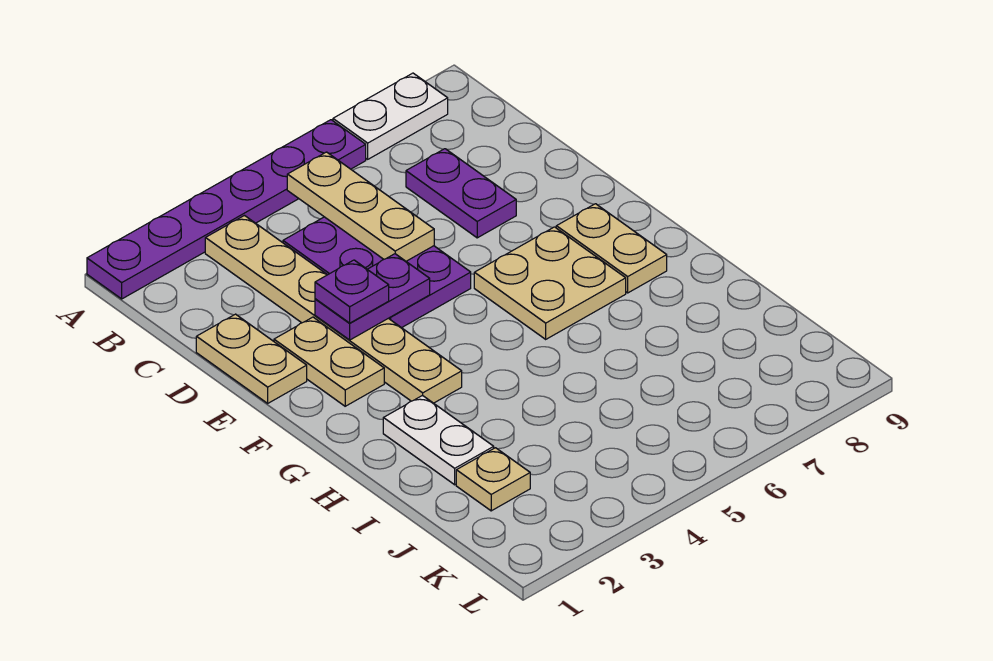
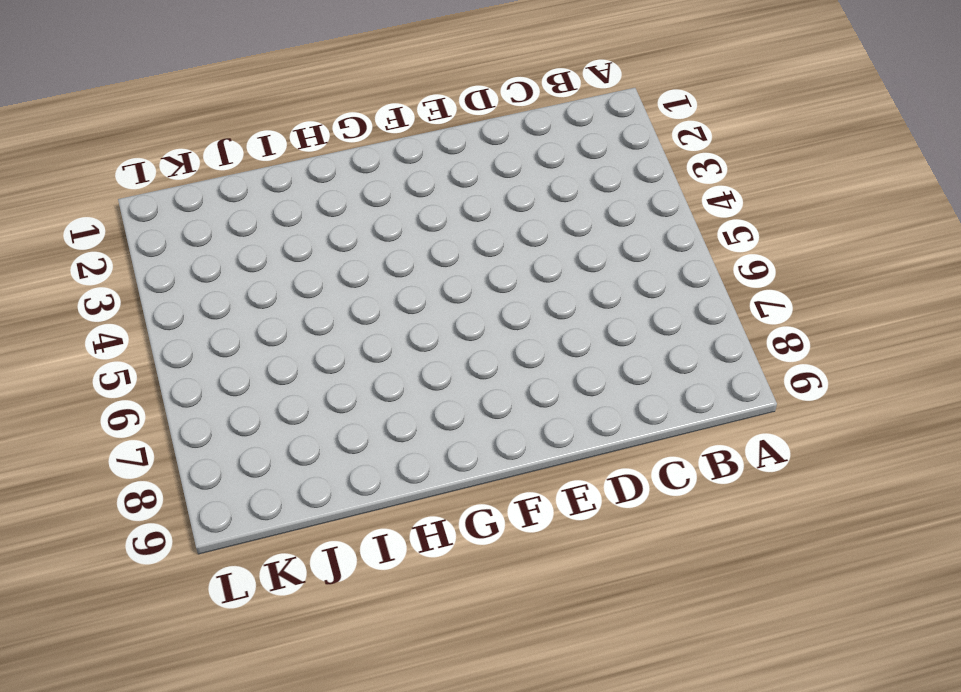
none -> purple 1x6 plate [87,120,366,299]
none -> white 1x2 plate [333,73,448,159]
none -> tan 1x6 plate [205,216,462,403]

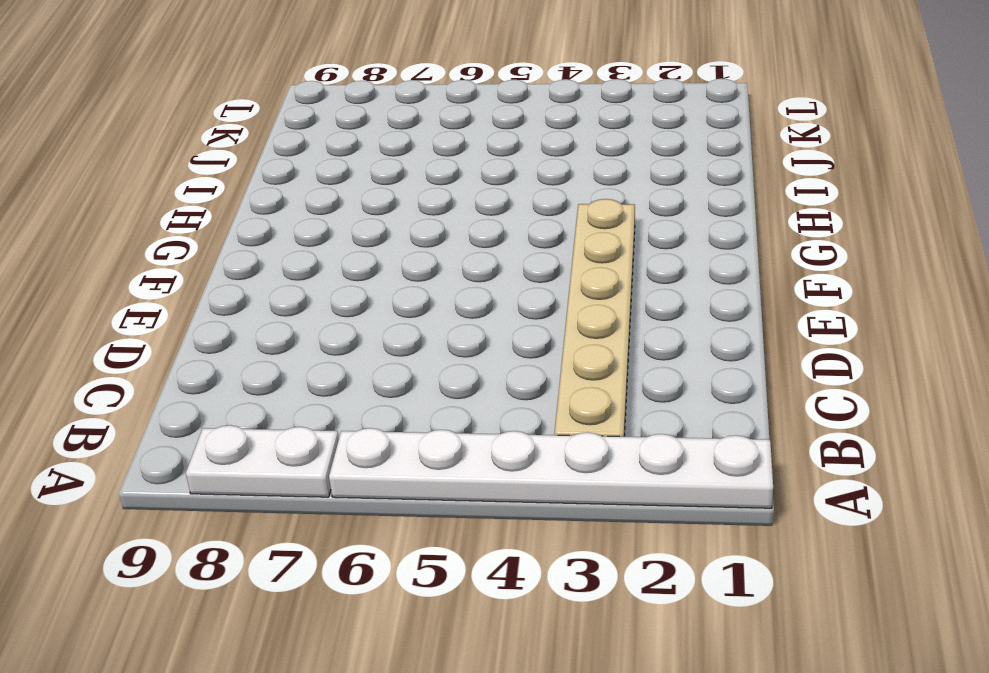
white 1x6 plate [329,428,773,508] -> purple 1x6 plate [87,120,366,299]
none -> purple 2x3 plate [283,217,471,328]
none -> purple 1x2 plate [406,149,516,238]
none -> tan 1x2 plate [196,314,307,403]

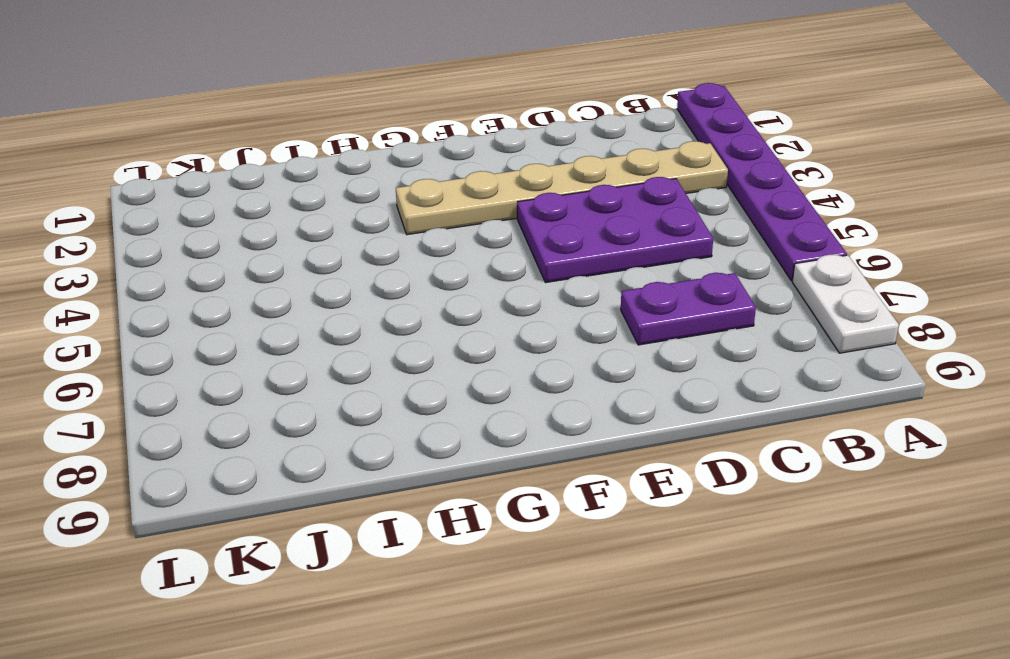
none -> tan 1x2 plate [196,314,307,403]
none -> tan 1x2 plate [274,317,384,406]
none -> tan 2x2 plate [474,227,626,339]

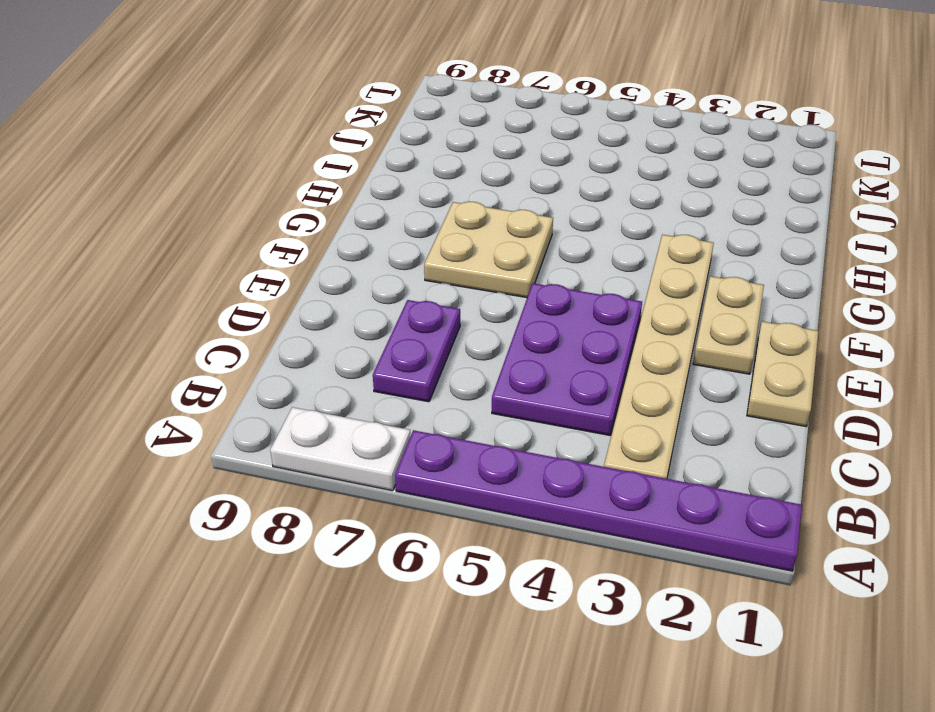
none -> tan 1x2 plate [556,204,667,293]
none -> white 1x2 plate [383,395,494,485]
none -> tan 1x1 plate [456,448,530,511]

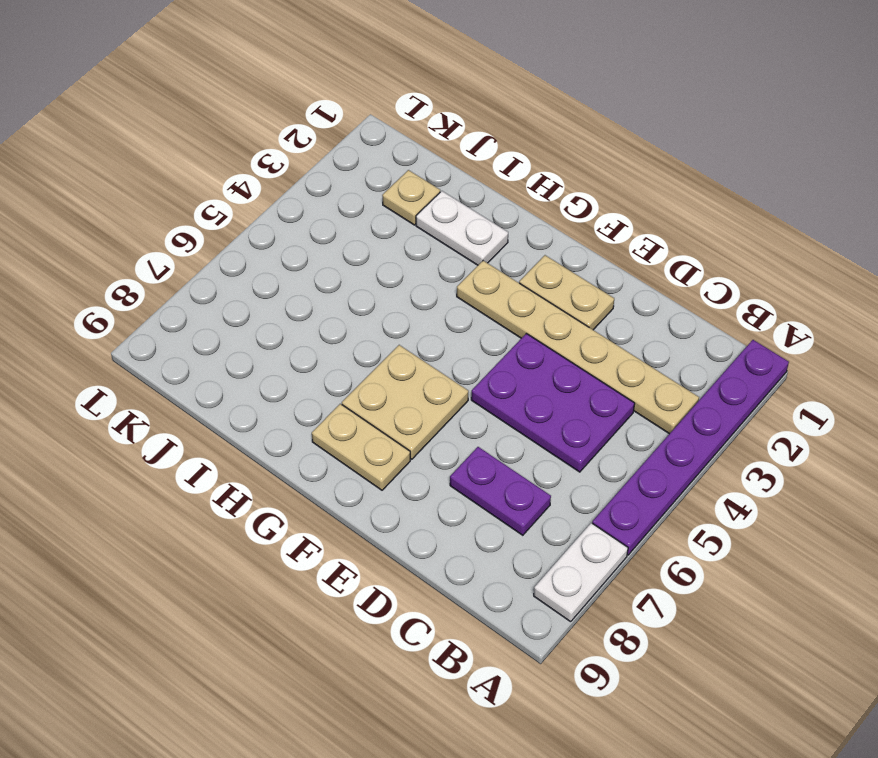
none -> tan 1x2 plate [196,314,307,403]
none -> tan 1x3 plate [287,152,434,261]
none -> purple 1x2 plate [315,254,430,340]

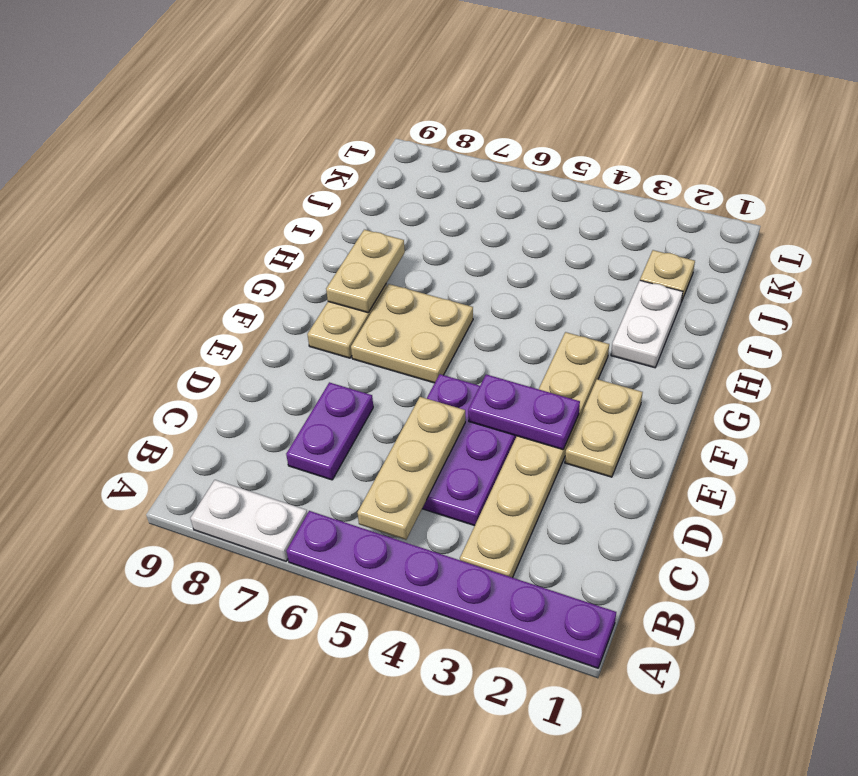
tan 1x2 plate [326,230,405,313] -> tan 1x2 plate moved to [196,314,307,403]
none -> purple 1x1 plate [315,260,389,323]

